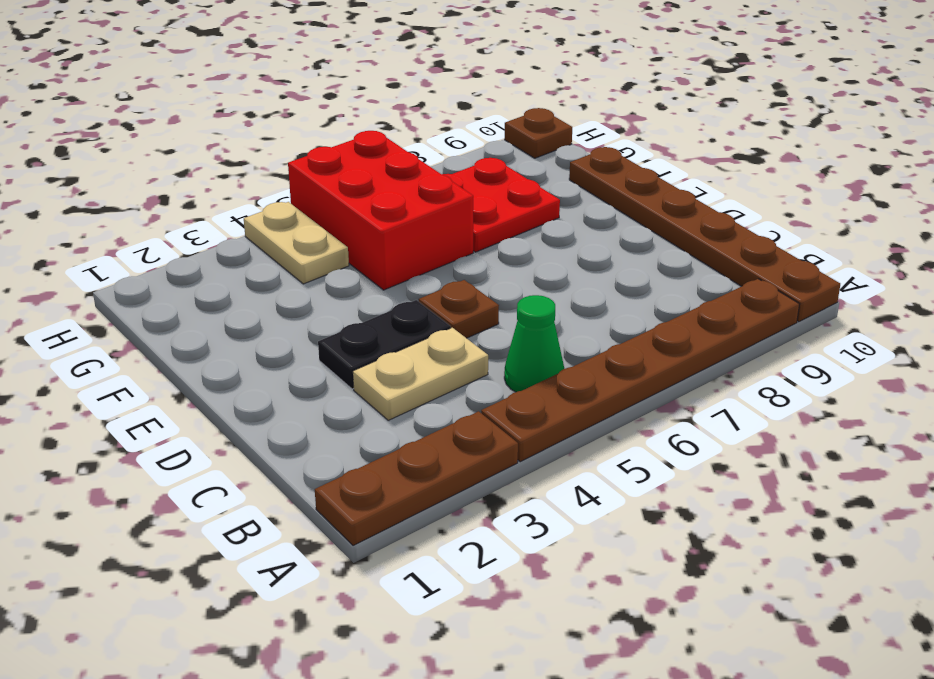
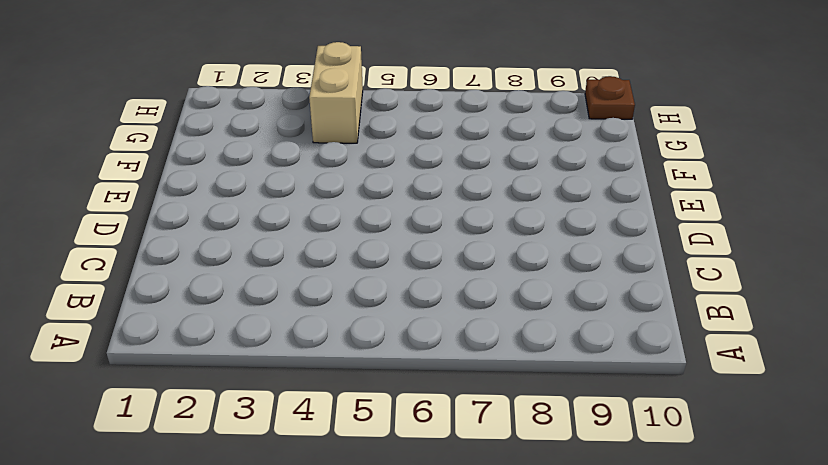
tan 1x2 brick [309,42,363,143] -> tan 1x2 plate [244,202,349,284]
none -> brown 1x3 plate [315,411,518,546]
none -> brown 1x6 plate [481,279,800,462]

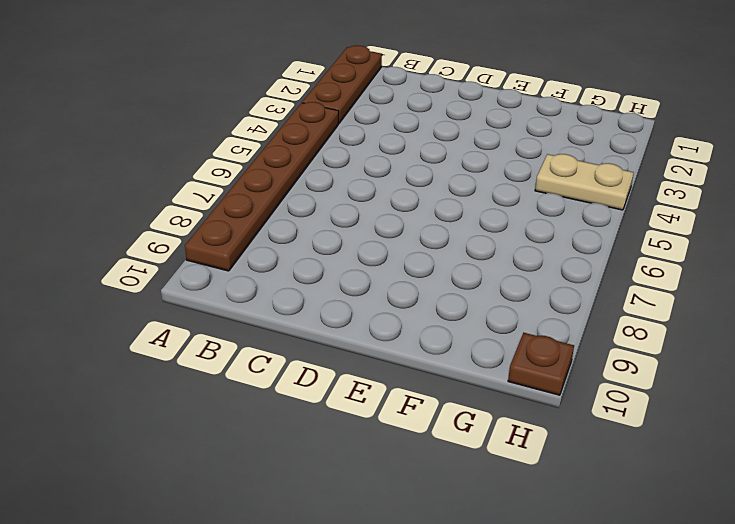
none -> brown 1x6 plate [569,147,840,322]
none -> green 1x1 cone [504,295,564,392]

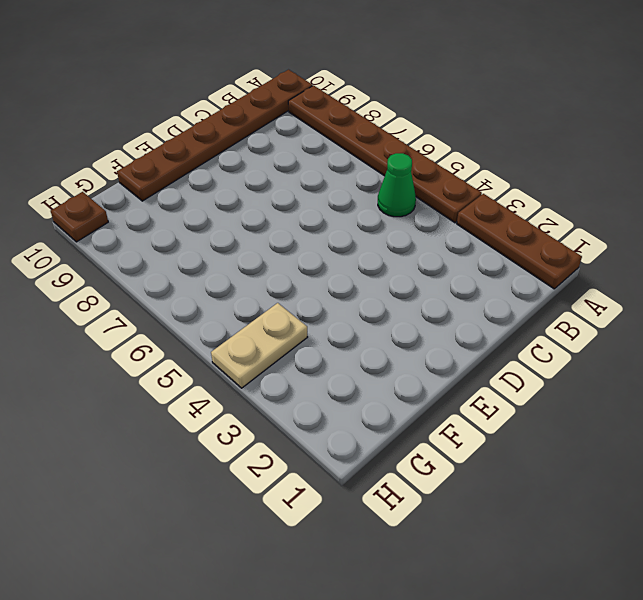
none -> tan 1x2 plate [353,328,488,420]
none -> black 1x2 plate [318,300,451,389]

